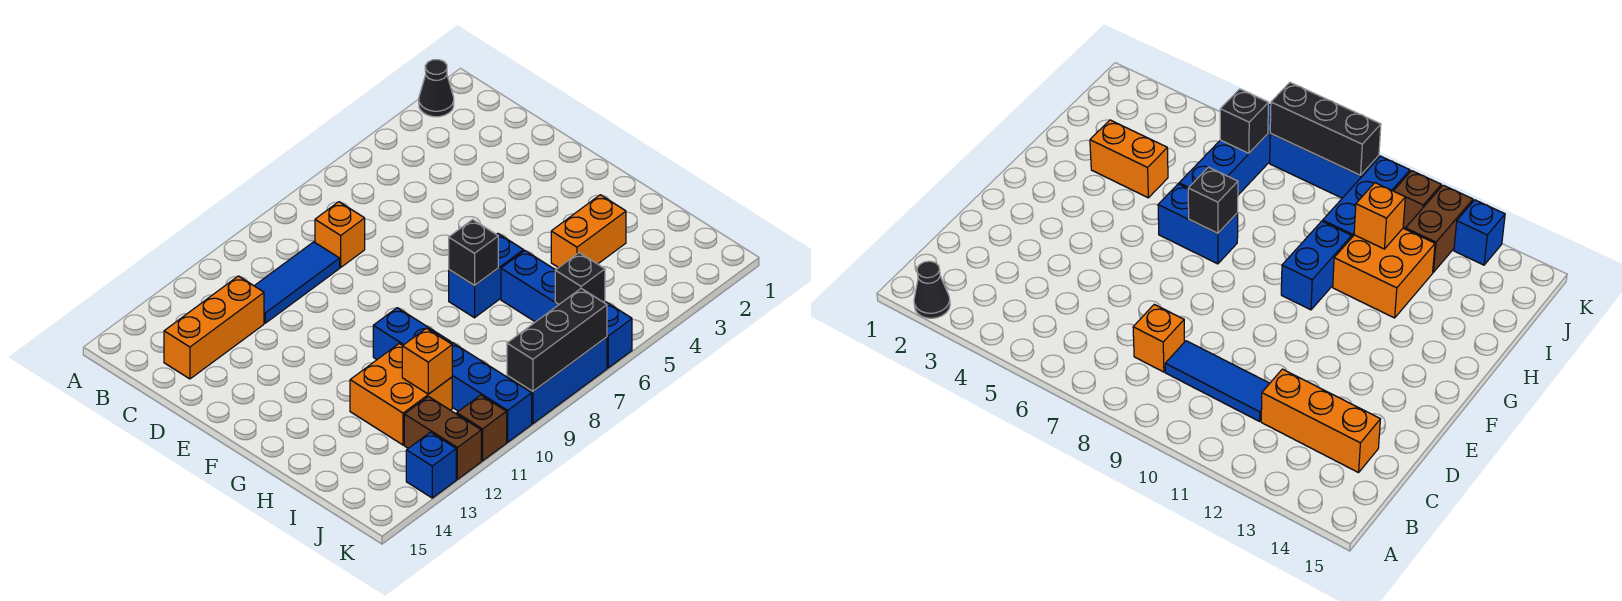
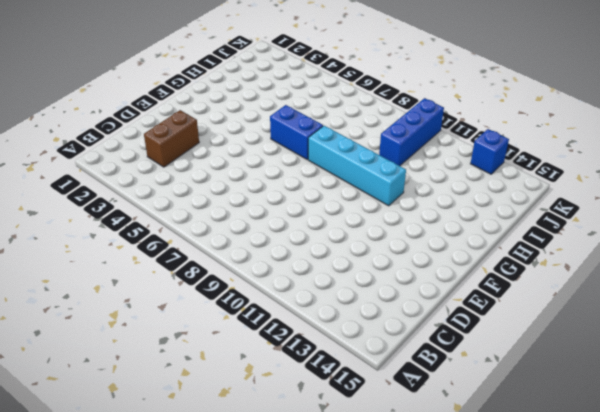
brown 1x2 brick [144,110,199,167] -> brown 1x2 brick moved to [404,396,481,479]
cyan 1x4 brick [308,126,406,206] -> blue 1x2 brick [373,308,450,359]
none -> black 1x1 cone [419,60,454,117]
none -> orange 1x1 brick [315,202,365,267]
none -> blue 1x3 tile [255,242,340,323]

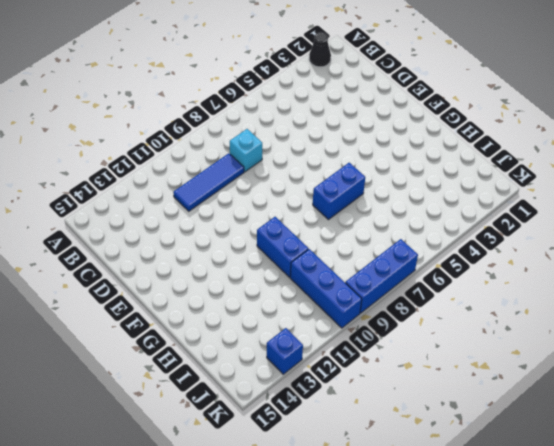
cyan 1x1 brick [230,129,262,172] -> orange 1x1 brick [315,202,365,267]
none -> orange 1x3 brick [164,276,264,379]
none -> orange 1x2 brick [551,195,626,268]
none -> blue 1x4 brick [501,251,632,368]

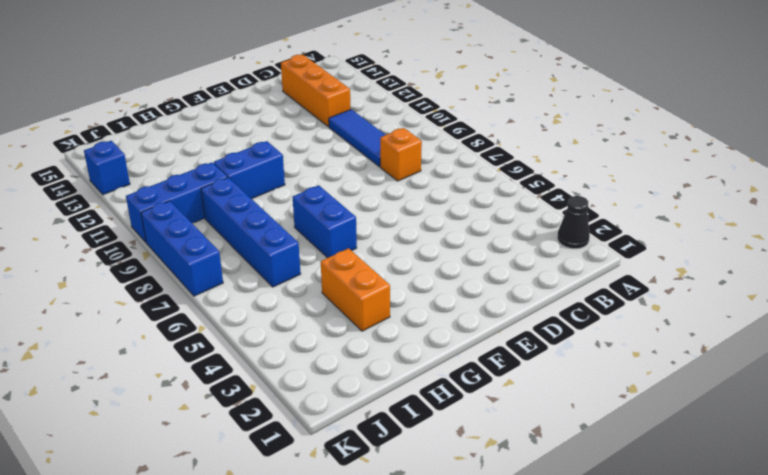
blue 1x4 brick [201,177,301,287] -> blue 1x4 brick turned to [501,251,632,368]
none -> orange 2x2 brick [350,344,452,445]
none -> brown 1x2 brick [404,396,481,479]
none -> brown 1x1 brick [457,395,507,461]

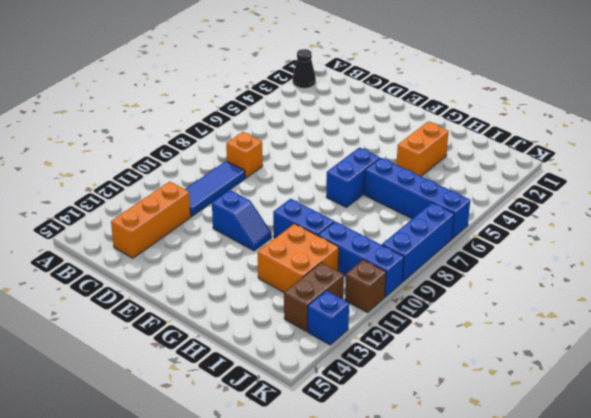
blue 1x2 slope [212,190,272,251] -> none
brown 1x2 brick [284,262,344,331] -> brown 1x2 brick turned to [404,396,481,479]
none -> black 1x1 brick [449,220,498,286]
none -> orange 1x1 brick [402,328,452,394]
none -> black 1x1 brick [555,253,605,304]

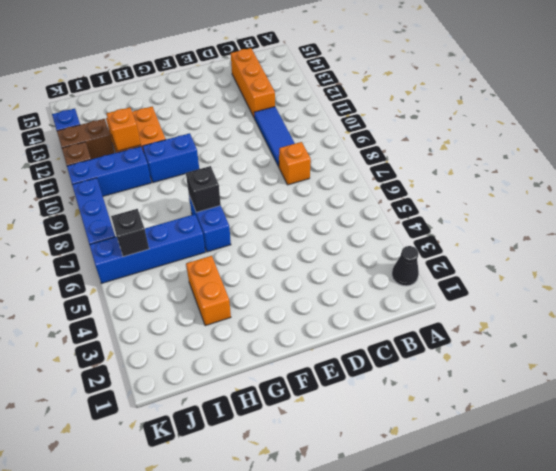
none -> black 1x3 brick [507,288,607,391]

